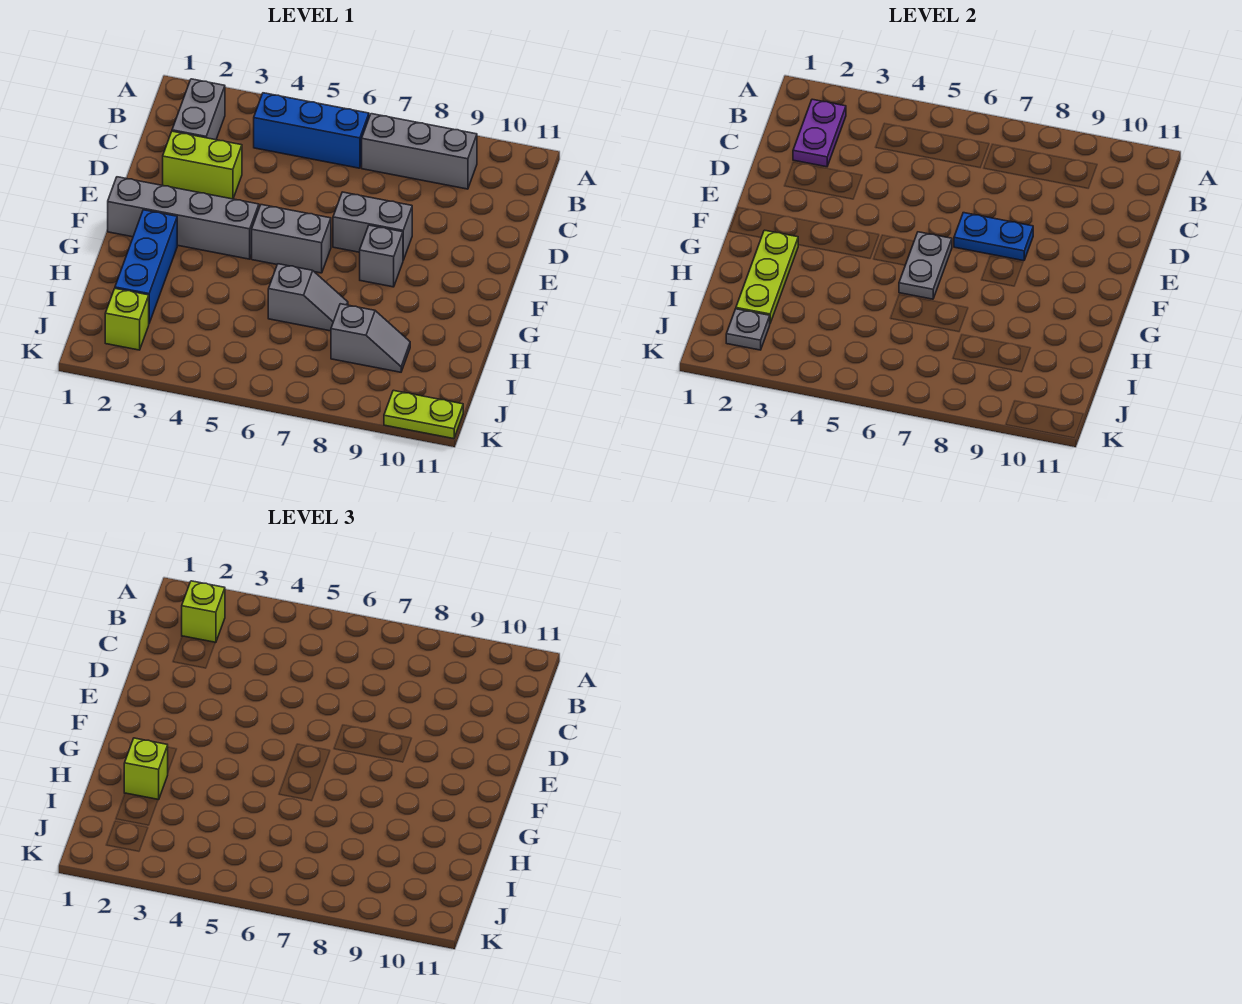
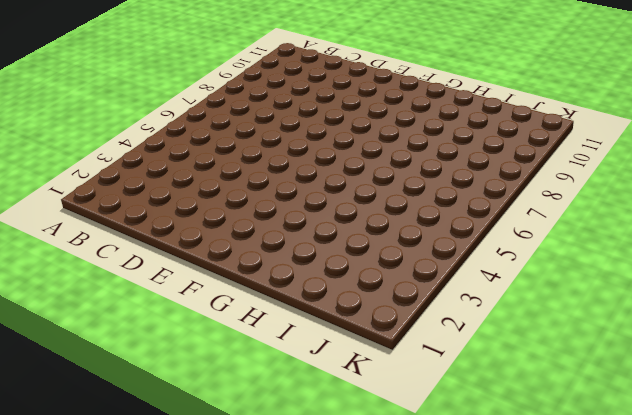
none -> grey 1x2 brick [172,79,225,140]
none -> blue 1x3 brick [254,93,369,168]
none -> grey 1x3 brick [362,114,477,189]

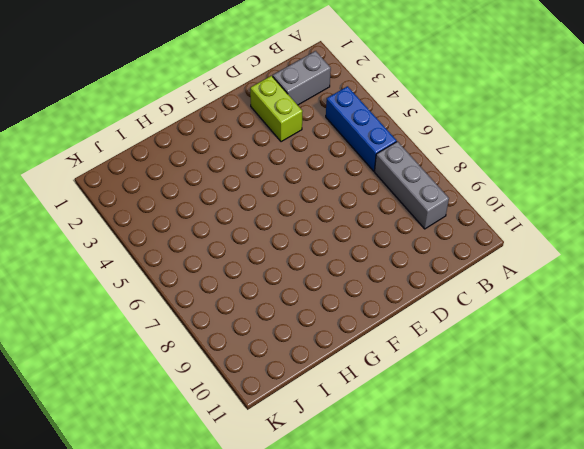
none -> grey 1x2 brick [333,192,412,260]
none -> grey 1x4 brick [108,177,259,259]
none -> grey 1x2 brick [252,205,331,273]

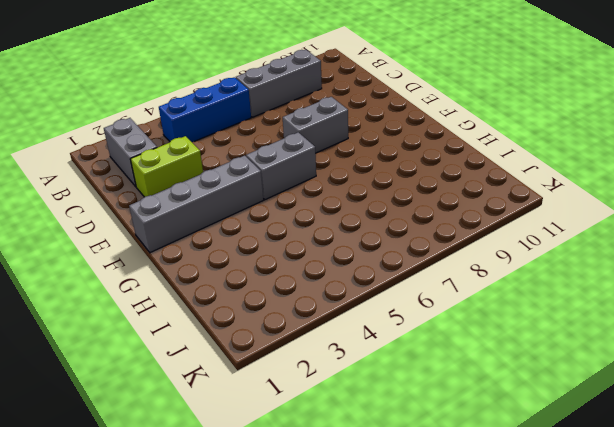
none -> grey 1x1 brick [360,225,403,287]
none -> blue 1x3 brick [115,210,177,323]
none -> grey 1x2 slope [268,264,348,331]

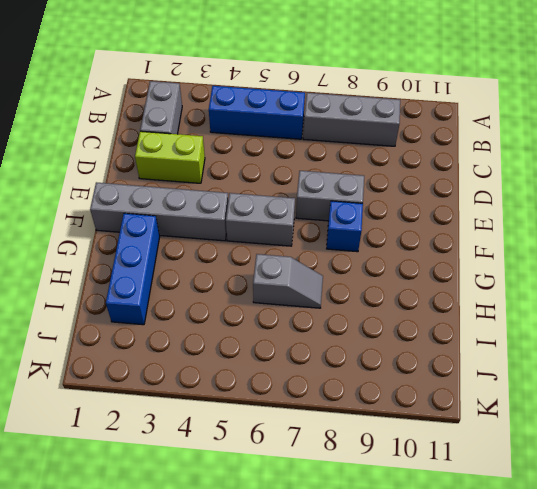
blue 1x1 brick [327,201,363,252] -> grey 1x1 brick [360,225,403,287]
none -> grey 1x2 slope [331,304,410,372]
none -> lime 1x1 brick [105,289,149,350]
none -> lime 1x2 plate [384,390,463,439]

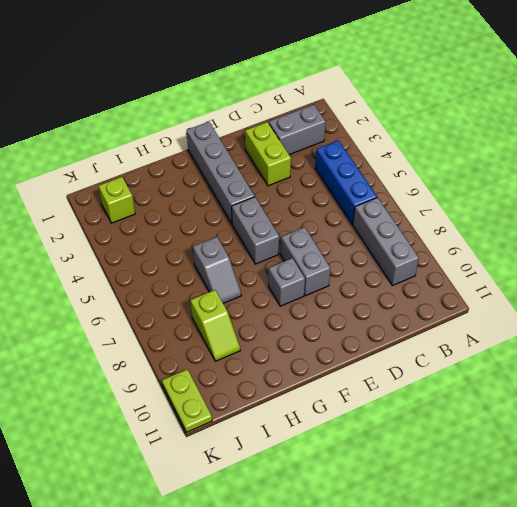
lime 1x2 slope [190,290,240,361] -> grey 1x2 slope [331,304,410,372]
none -> blue 1x3 brick [115,210,177,323]
none -> purple 1x2 plate [793,99,846,167]
none -> blue 1x2 plate [954,213,1033,261]

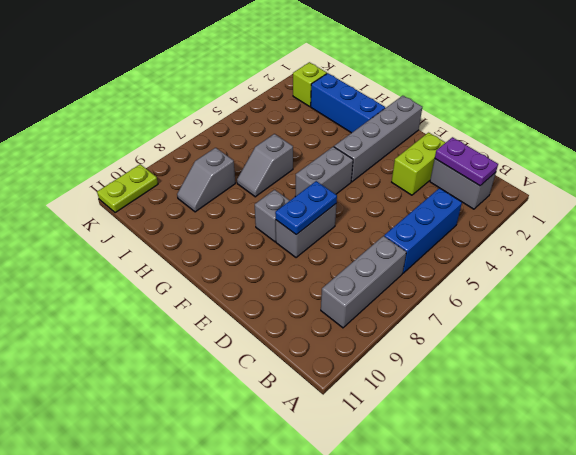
none -> grey 1x2 plate [899,232,952,299]
none -> lime 1x3 plate [736,230,798,323]
none -> grey 1x1 plate [726,309,770,350]

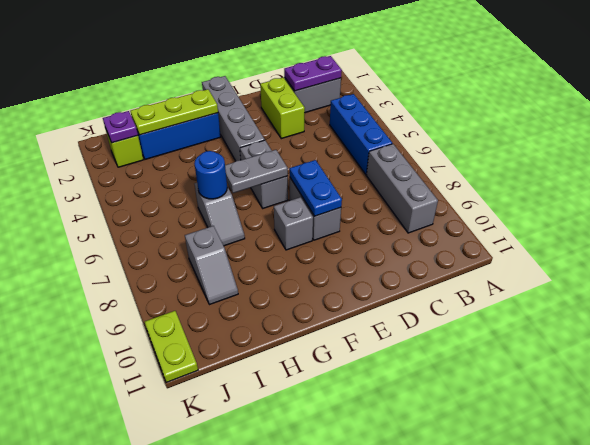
blue 1x1 round brick [194,151,227,199] -> none
purple 1x1 plate [103,111,138,143] -> grey 1x1 plate [726,309,770,350]
none -> lime 1x1 brick [182,581,225,643]
none -> lime 1x1 brick [124,738,168,800]

